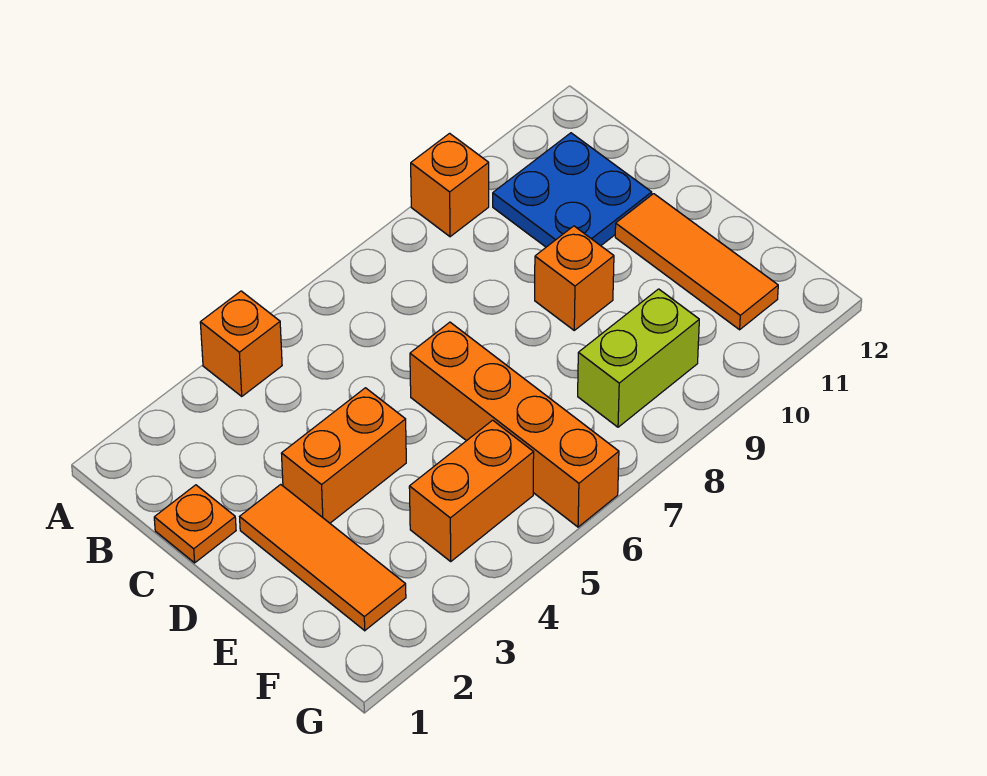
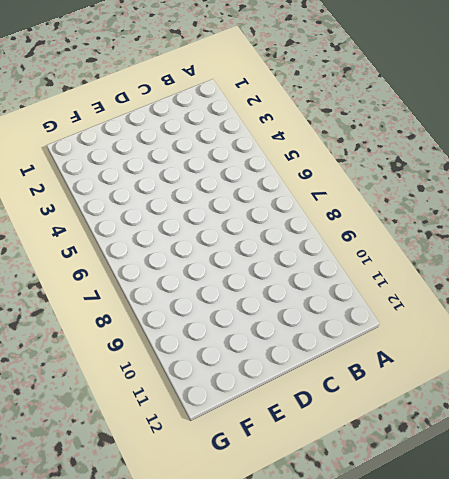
none -> orange 1x1 brick [200,291,282,396]
none -> orange 1x1 brick [411,133,489,237]

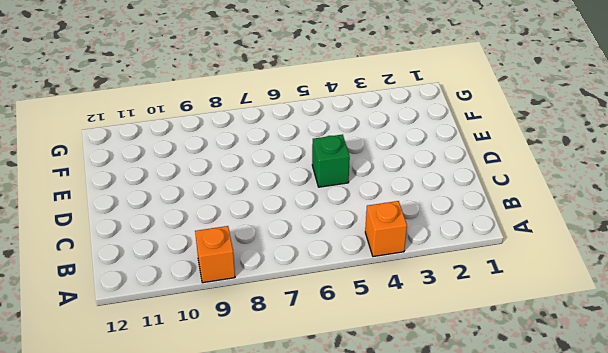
green 1x1 brick [312,135,350,187] -> none
none -> blue 2x2 plate [493,133,652,247]
none -> orange 1x1 plate [154,485,236,563]

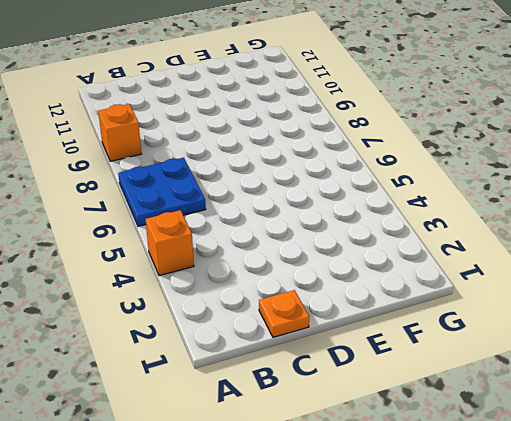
blue 2x2 plate [118,158,206,226] -> blue 2x2 plate moved to [493,133,652,247]
none -> orange 1x3 tile [240,484,406,631]
none -> orange 1x2 brick [281,388,406,523]

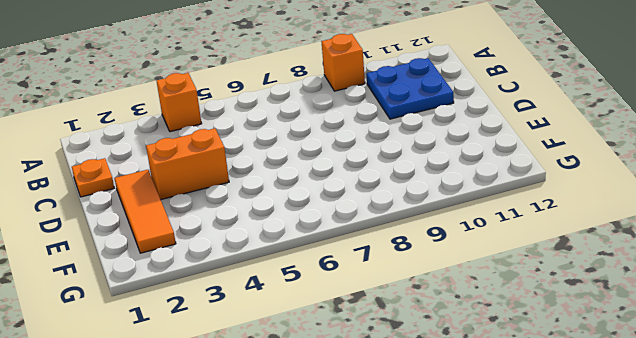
none -> orange 1x4 brick [410,322,619,527]
none -> orange 1x1 brick [535,226,614,330]

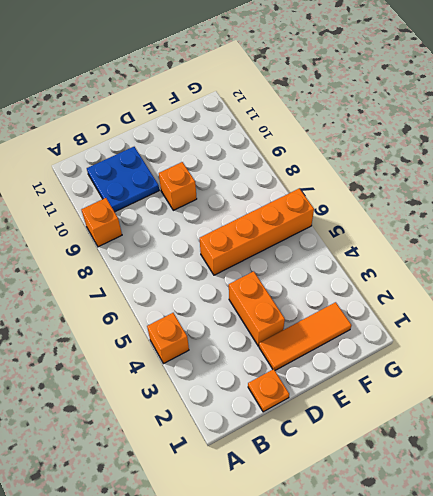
none -> orange 1x3 tile [615,194,778,330]
none -> orange 1x2 brick [409,420,534,561]

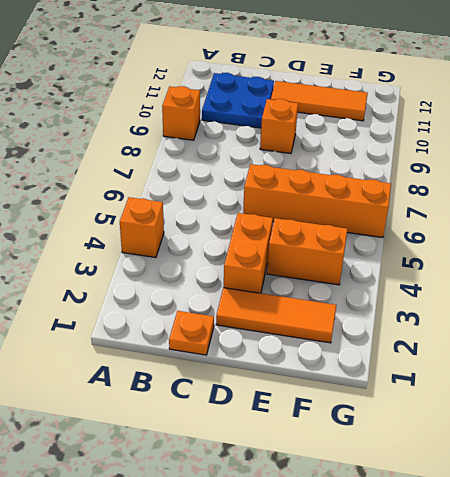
orange 1x2 brick [267,218,348,285] -> orange 1x2 brick turned to [409,420,534,561]
none -> lime 1x2 brick [578,289,699,427]

